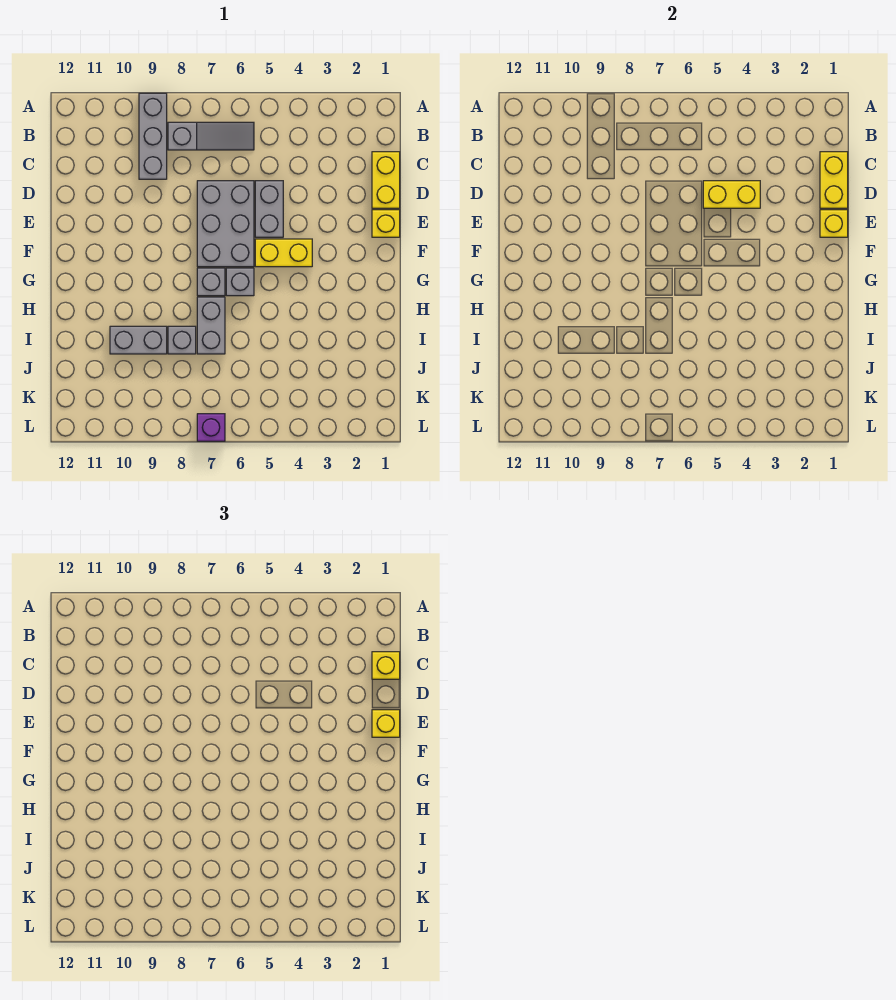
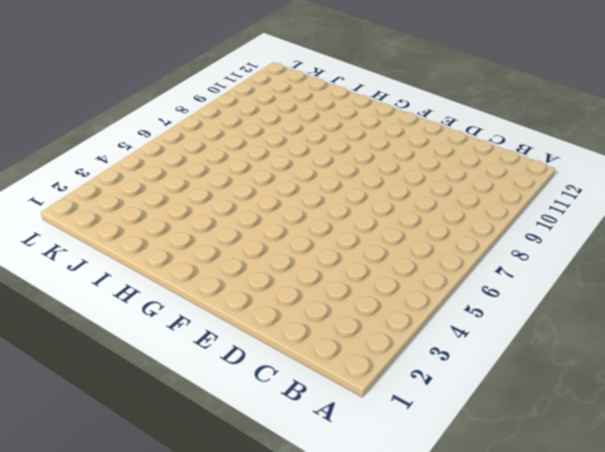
none -> grey 1x3 brick [139,93,167,179]
none -> grey 1x3 slope [168,122,254,150]
none -> yellow 1x2 brick [372,152,400,208]

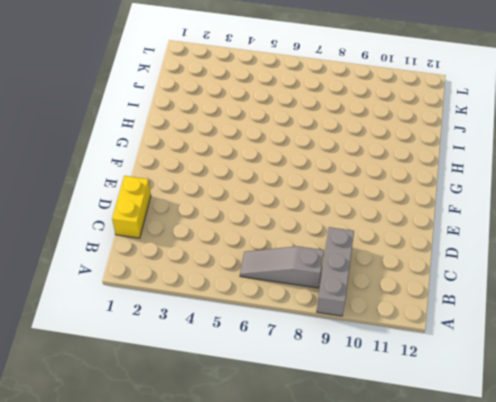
none -> grey 1x2 brick [255,181,283,237]
none -> grey 2x3 brick [197,181,254,267]
none -> yellow 1x1 brick [372,210,400,237]

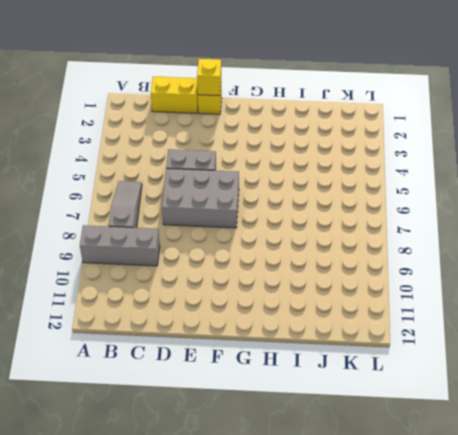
none -> yellow 1x2 brick [255,239,312,267]
none -> grey 1x1 brick [226,268,254,296]
none -> grey 1x1 brick [197,268,225,296]

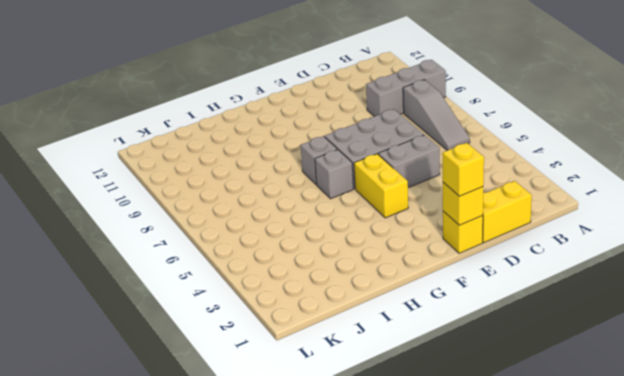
none -> grey 1x2 brick [197,297,225,354]
none -> grey 1x1 brick [168,326,196,354]
none -> grey 1x2 brick [110,326,167,354]

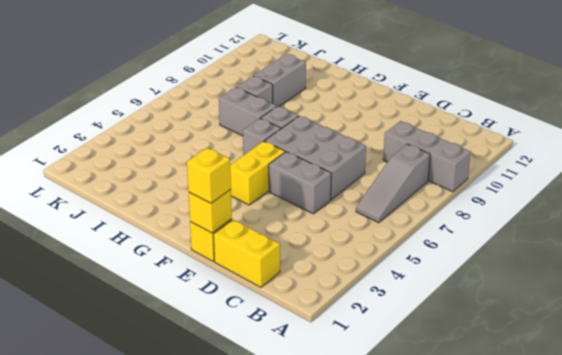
none -> purple 1x1 brick [197,414,225,441]
none -> yellow 1x2 brick [820,152,848,208]
none -> yellow 1x2 brick [703,181,760,208]

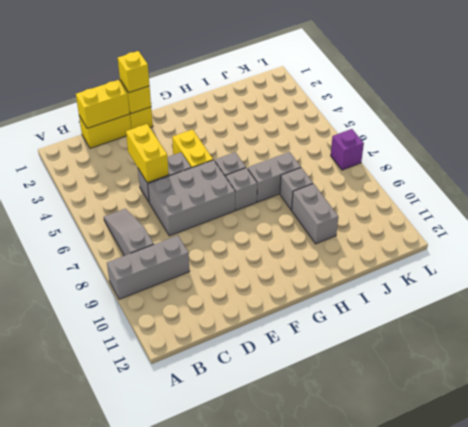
none -> yellow 1x1 brick [372,652,400,679]

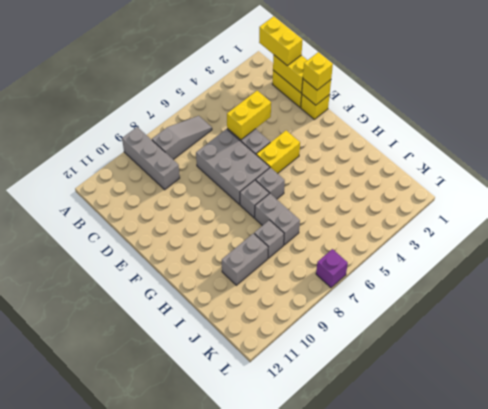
yellow 1x2 brick [259,16,303,66] -> yellow 1x1 brick [372,652,400,679]

